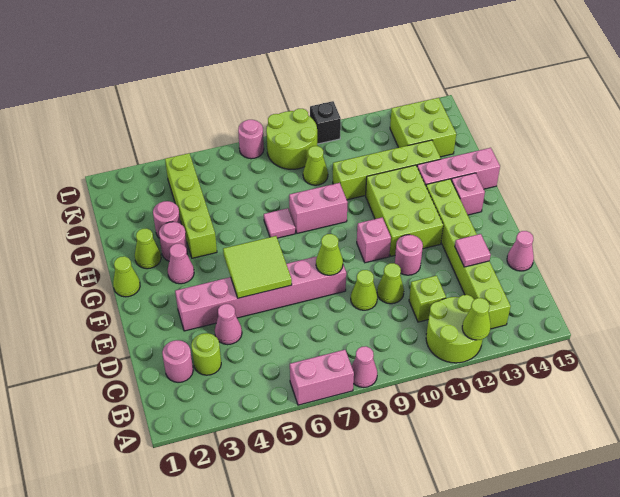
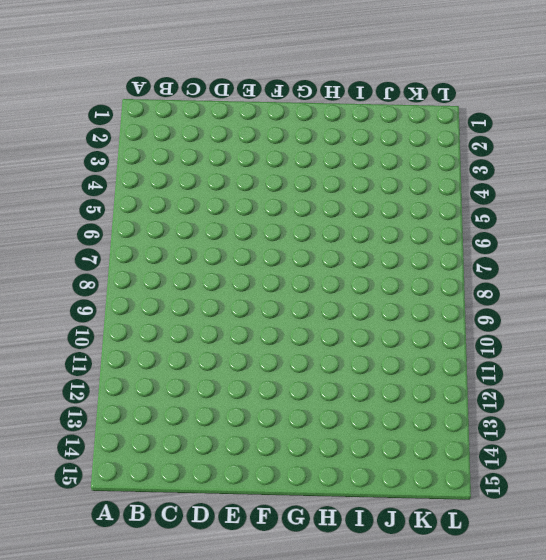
none -> pink 1x2 brick [290,350,354,405]
none -> pink 1x1 cone [352,346,377,388]
none -> lime 2x2 round brick [426,295,483,363]
none -> lime 1x6 brick [426,179,511,329]

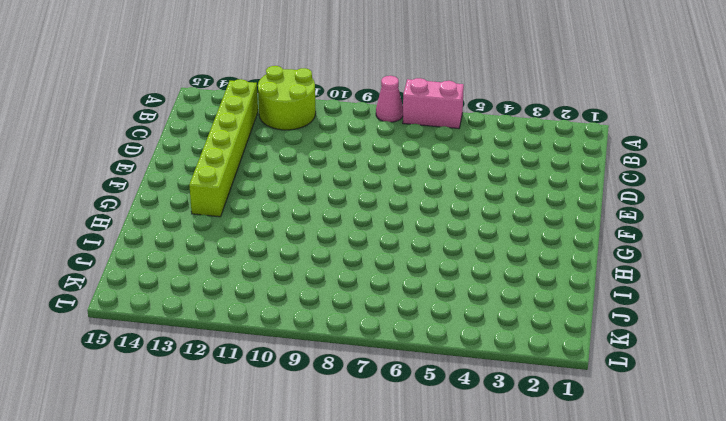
none -> pink 1x1 round brick [162,340,193,382]
none -> lime 1x1 round brick [191,333,221,375]
none -> lime 1x1 brick [409,276,446,322]
none -> pink 1x1 cone [215,304,242,345]

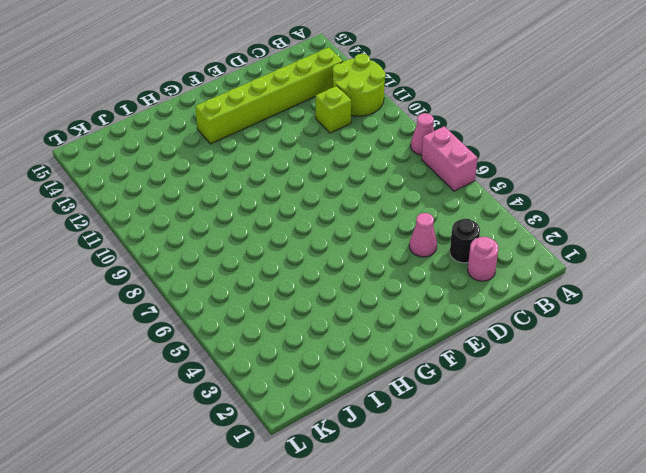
black 1x1 round brick [450,219,480,263] -> lime 1x1 round brick [191,333,221,375]
none -> lime 1x1 cone [351,270,377,310]
none -> lime 1x1 cone [377,263,404,304]
none -> pink 1x1 cone [507,231,534,271]
none -> pink 1x6 brick [175,256,346,331]

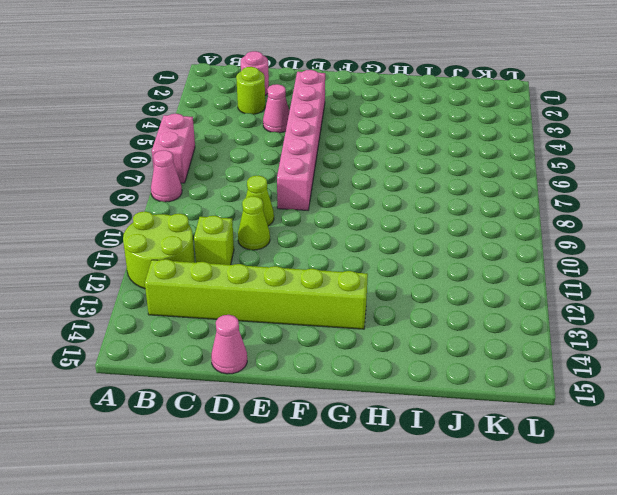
none -> pink 1x1 round brick [395,235,423,275]
none -> pink 1x1 brick [357,218,391,263]
none -> lime 2x3 brick [366,165,443,256]
none -> lime 1x1 cone [113,256,140,297]

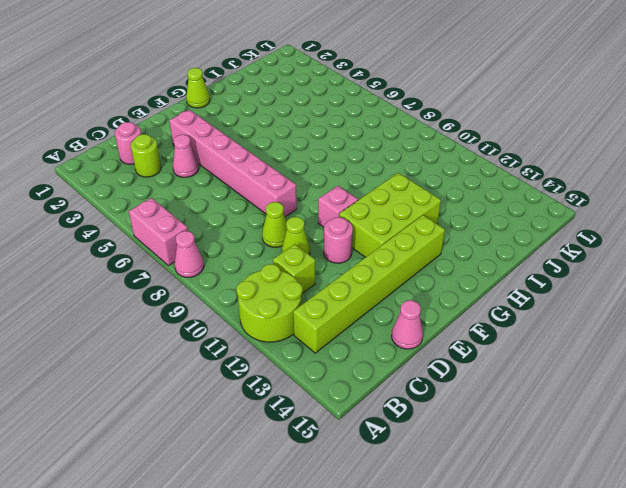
none -> pink 1x1 cone [168,243,194,284]
none -> pink 1x1 brick [451,173,485,215]
none -> lime 1x1 cone [135,228,161,269]
none -> pink 1x1 round brick [159,222,188,261]

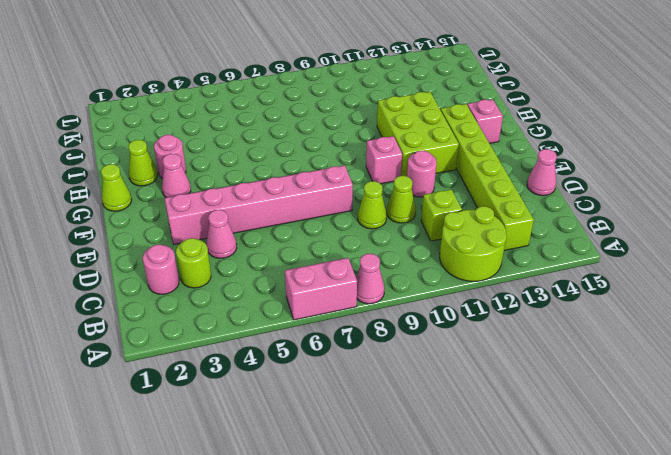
none -> lime 1x4 brick [165,153,217,258]
none -> pink 1x1 tile [264,208,295,238]
none -> pink 1x2 brick [289,183,348,233]
none -> pink 1x3 brick [417,148,500,189]

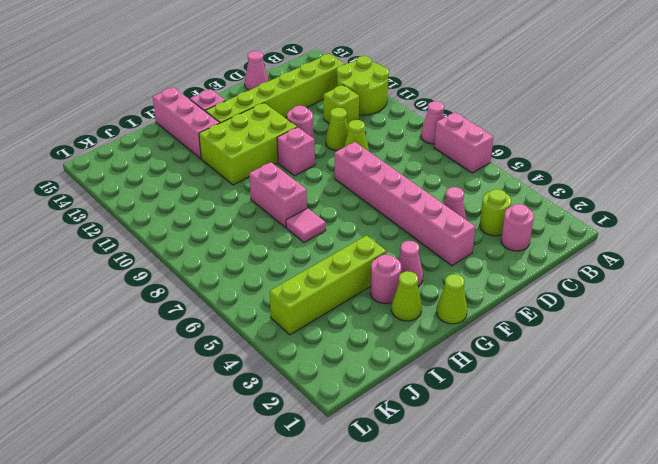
none -> pink 1x1 round brick [153,201,181,238]
none -> lime 1x4 brick [333,140,441,200]
none -> lime 1x1 cone [303,146,328,185]
none -> lime 2x2 brick [390,98,456,157]

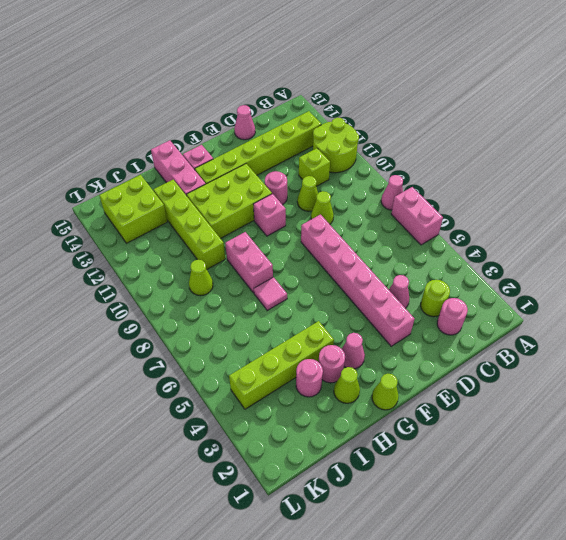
none -> lime 2x2 round brick [266,109,317,169]
none -> pink 1x1 round brick [238,120,264,159]
none -> black 1x1 brick [310,101,341,144]
none -> lime 1x1 cone [462,298,491,340]

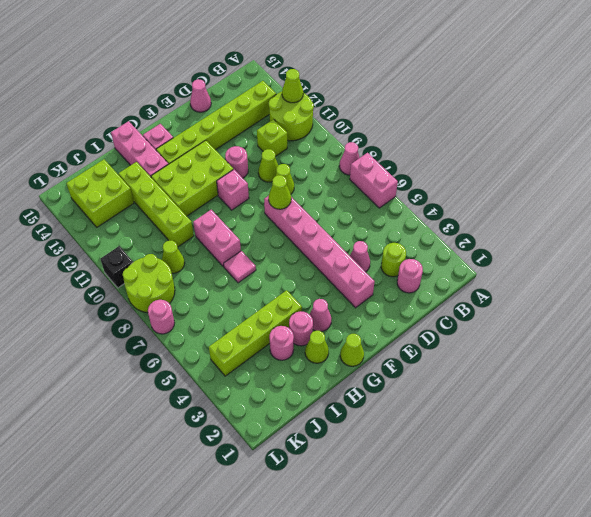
none -> pink 1x1 tile [455,234,491,267]
none -> lime 2x2 tile [223,236,292,298]

